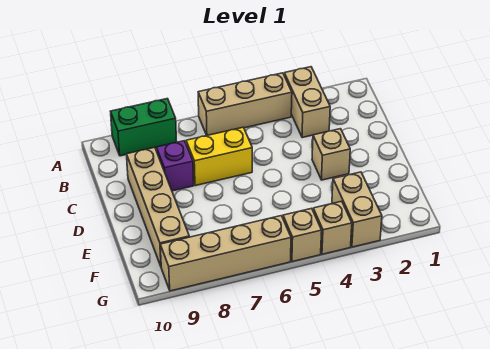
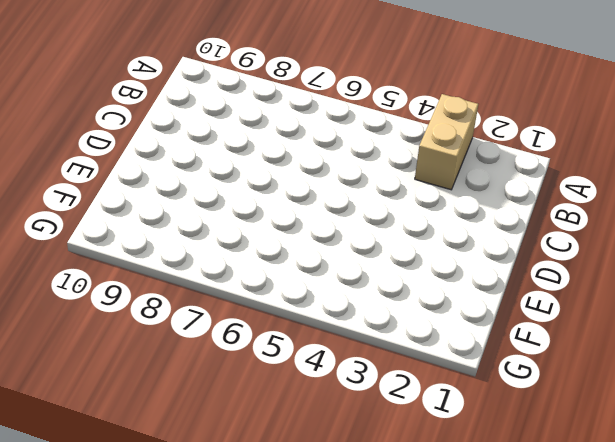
none -> tan 1x3 brick [198,73,292,135]
none -> green 1x2 brick [110,99,177,156]

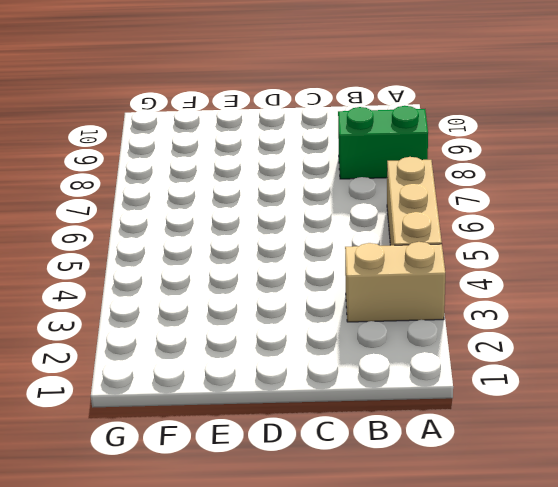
green 1x2 brick [338,106,428,179] -> green 1x2 brick turned to [110,99,177,156]
none -> yellow 1x2 brick [186,127,252,186]
none -> purple 1x1 brick [156,141,194,191]

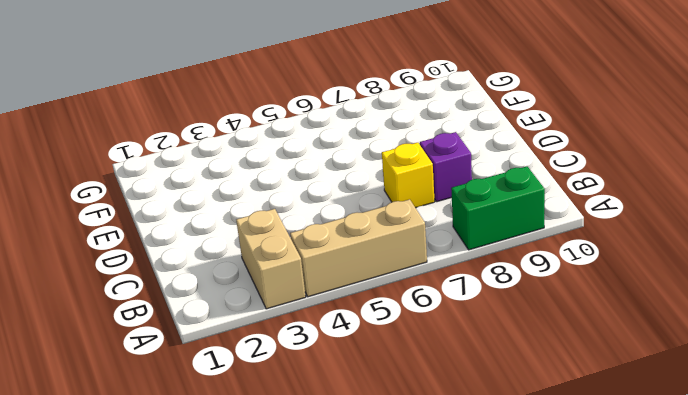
yellow 1x1 brick [382,143,435,208] -> yellow 1x2 brick [186,127,252,186]
none -> tan 1x4 brick [126,147,189,266]
none -> tan 1x1 brick [312,129,350,180]

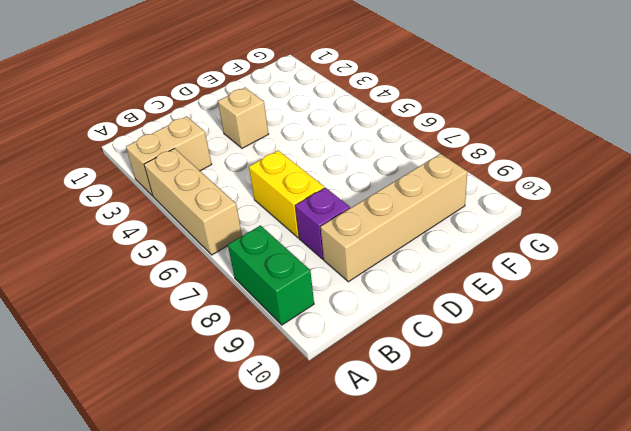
none -> tan 1x2 brick [332,172,382,247]
none -> tan 1x1 brick [313,201,352,254]

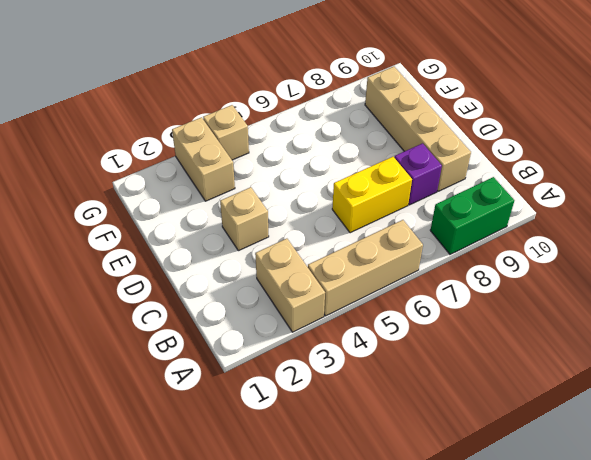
none -> tan 1x1 brick [283,208,322,262]
none -> tan 1x4 brick [160,216,291,291]

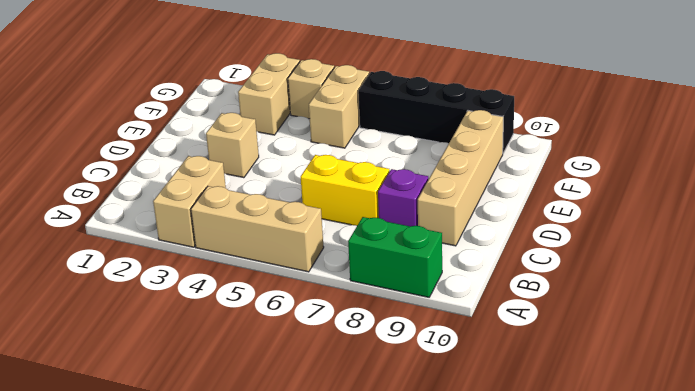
tan 1x2 brick [309,65,369,148] -> tan 1x1 brick [283,208,322,262]
black 1x4 brick [358,71,514,153] -> tan 1x4 brick [160,216,291,291]

